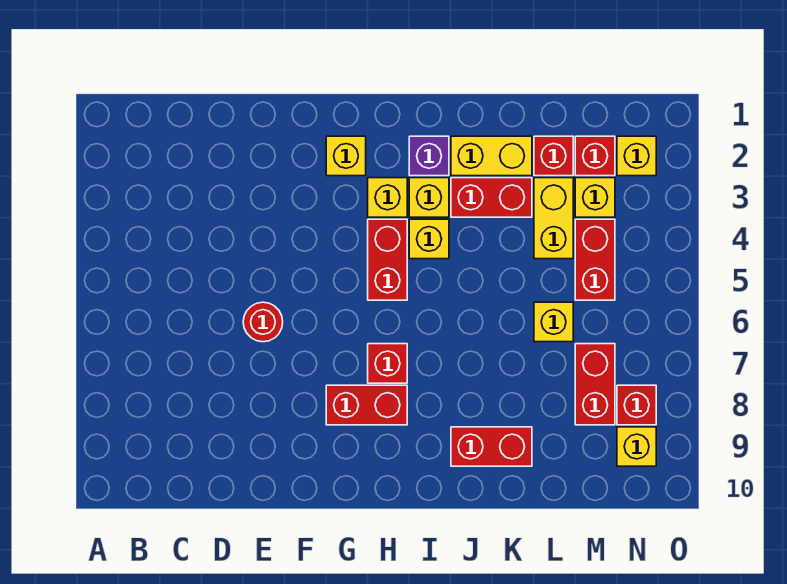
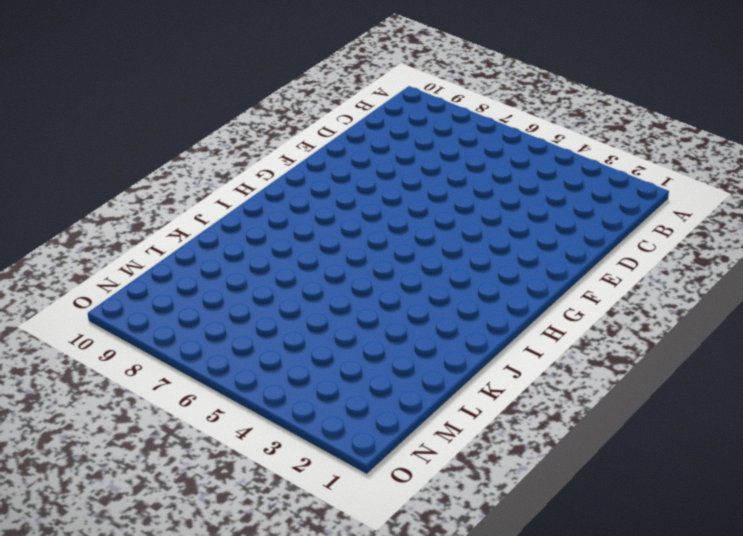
none -> red 1x1 round brick [243,302,283,342]
none -> yellow 1x1 brick [326,136,366,176]
none -> red 1x2 brick [326,385,407,425]

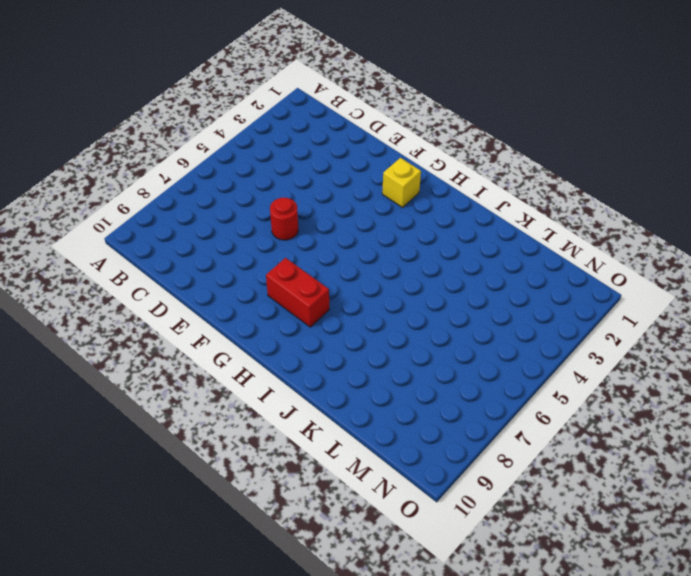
none -> yellow 1x1 brick [368,178,407,217]
none -> red 1x2 brick [368,219,407,300]
none -> red 1x1 brick [368,344,407,383]

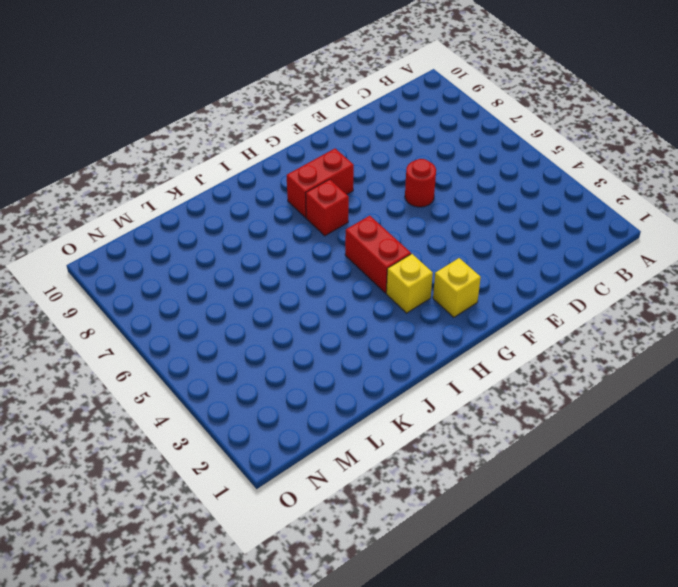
none -> purple 1x1 brick [409,136,449,176]
none -> yellow 1x1 brick [409,178,449,217]
none -> yellow 1x1 brick [409,219,449,259]

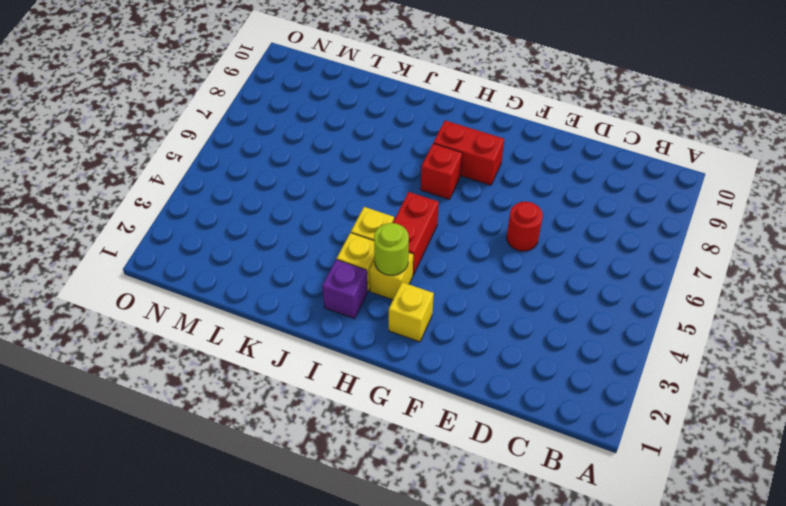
lime 1x1 round brick [374,223,409,275] -> none
none -> yellow 1x2 brick [451,136,532,176]
none -> red 1x2 brick [451,178,532,217]
none -> red 1x2 brick [451,427,532,466]

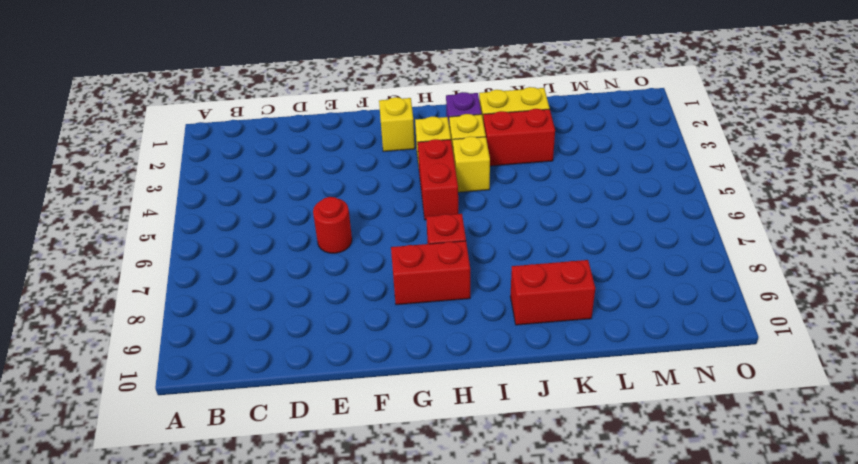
none -> red 1x1 brick [534,136,573,176]
none -> yellow 1x2 brick [534,178,573,259]
none -> yellow 1x1 brick [534,302,573,342]

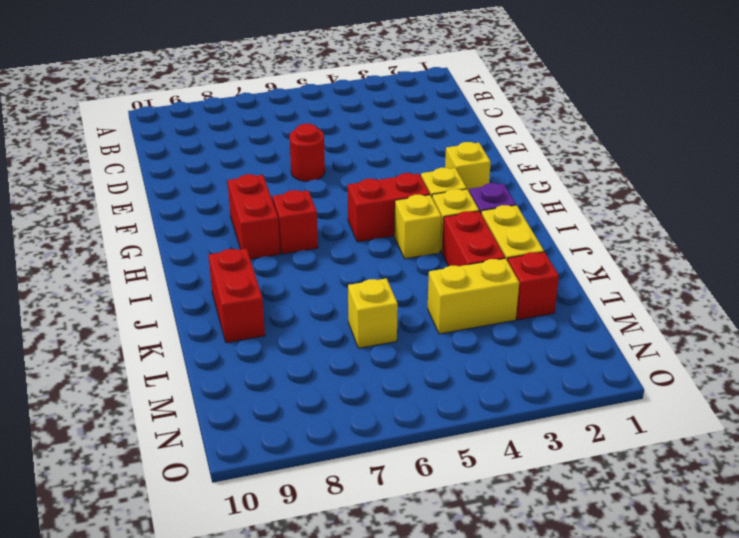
none -> red 1x1 brick [575,136,615,176]
none -> yellow 1x1 brick [575,178,615,217]
none -> red 1x2 brick [575,219,615,300]

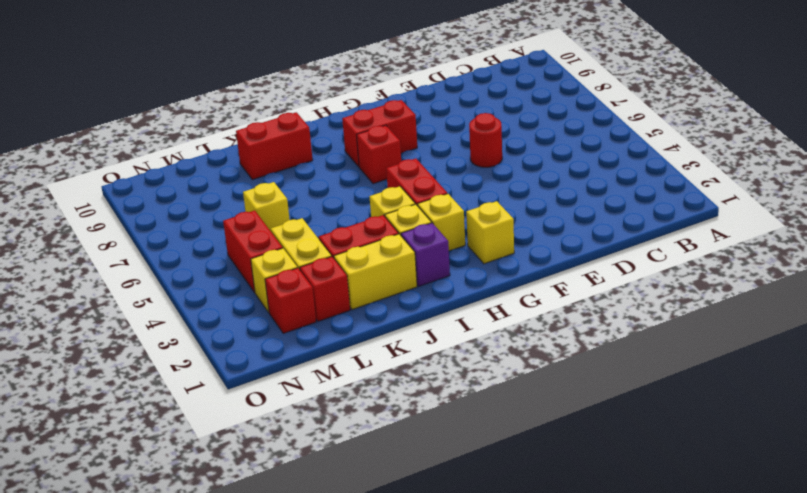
none -> red 1x2 brick [575,344,615,425]
none -> yellow 1x1 brick [617,136,656,176]
none -> red 1x1 brick [617,385,656,425]

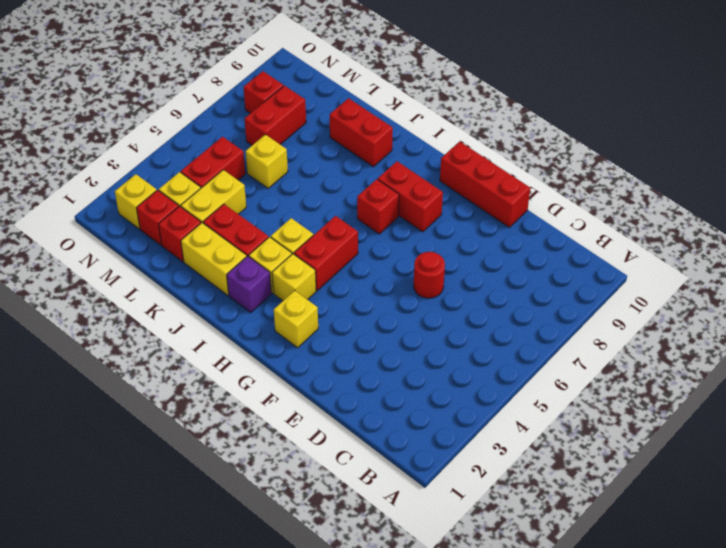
red 1x3 brick [440,141,530,227] -> none
none -> yellow 1x1 brick [617,427,656,466]

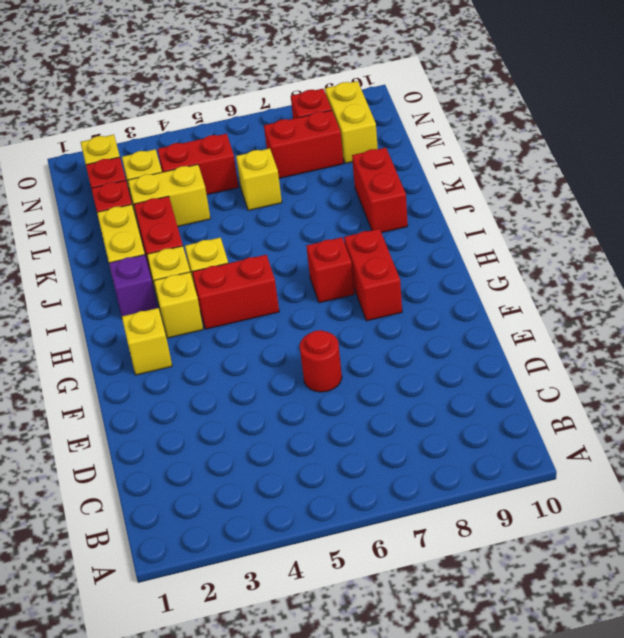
yellow 1x2 brick [325,81,378,163] -> yellow 1x1 brick [617,427,656,466]

